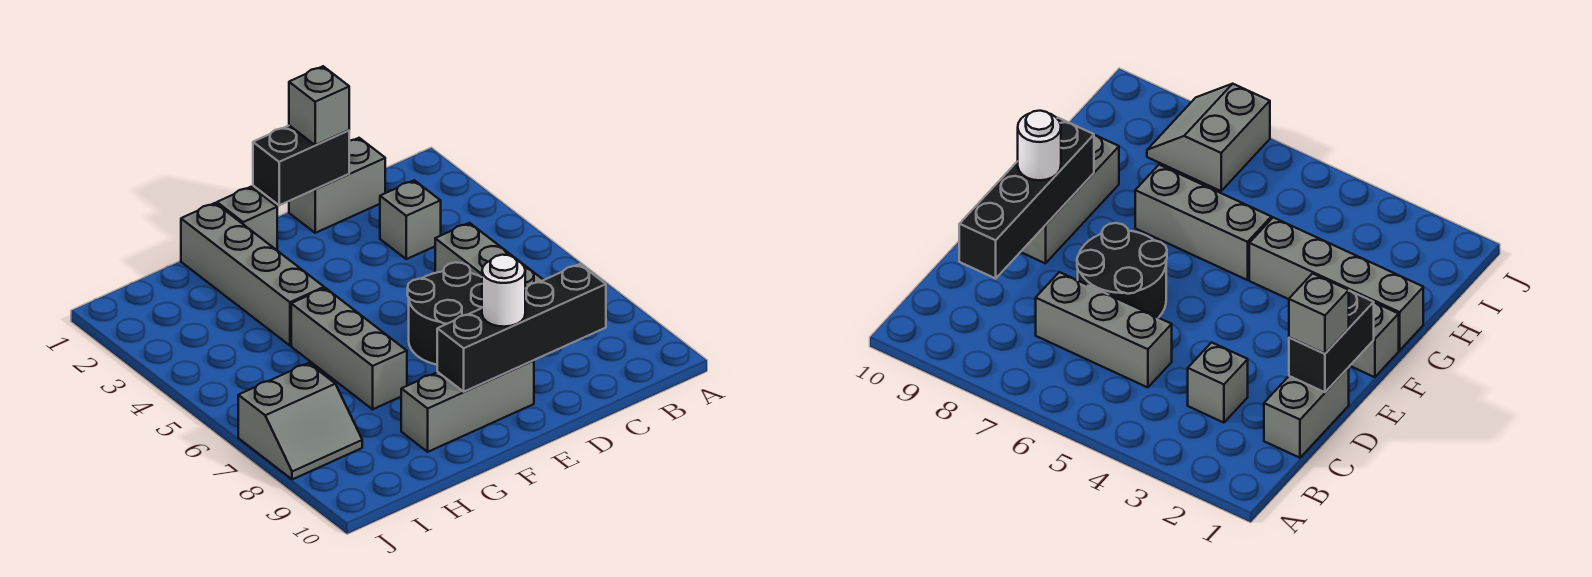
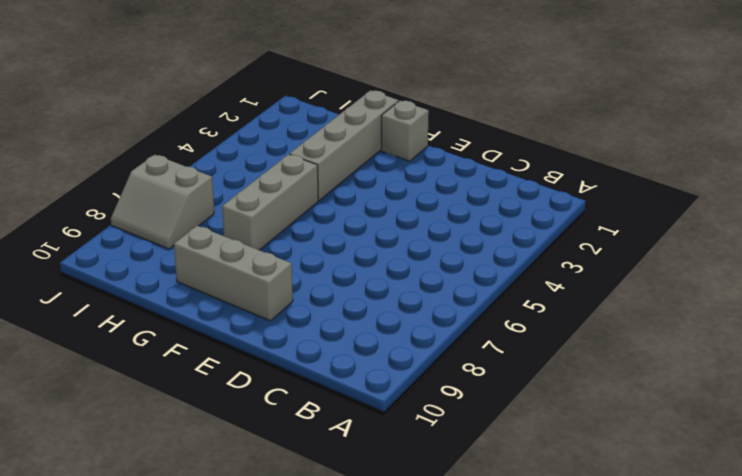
none -> grey 1x2 brick [289,138,385,233]
none -> grey 1x1 brick [380,180,441,259]
none -> grey 1x3 brick [435,223,543,288]

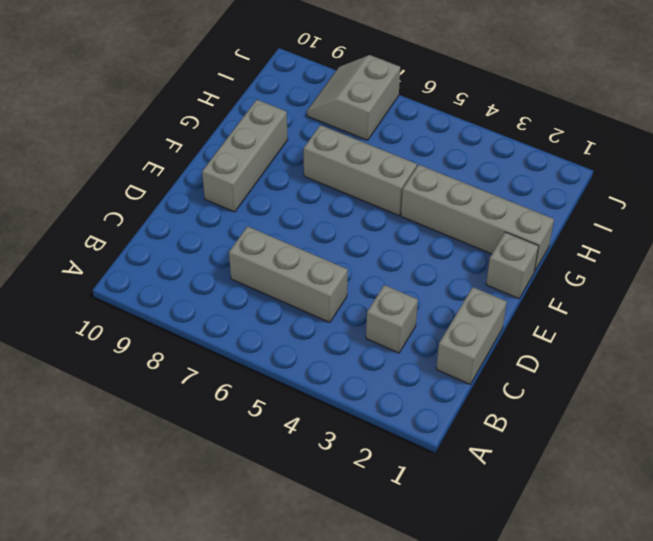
none -> black 2x2 round brick [408,262,482,365]
none -> black 1x4 brick [437,264,606,392]
none -> black 1x2 brick [253,126,349,205]

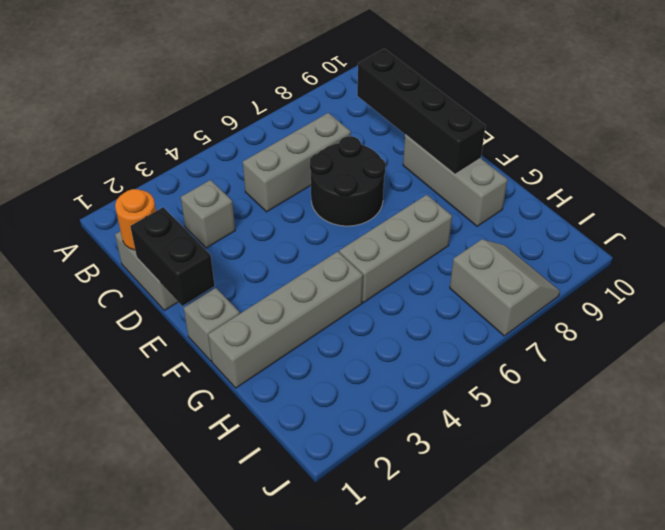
orange 1x1 round brick [115,189,156,250] -> none
none -> grey 1x1 brick [289,66,349,145]
none -> white 1x1 round brick [482,255,525,327]

